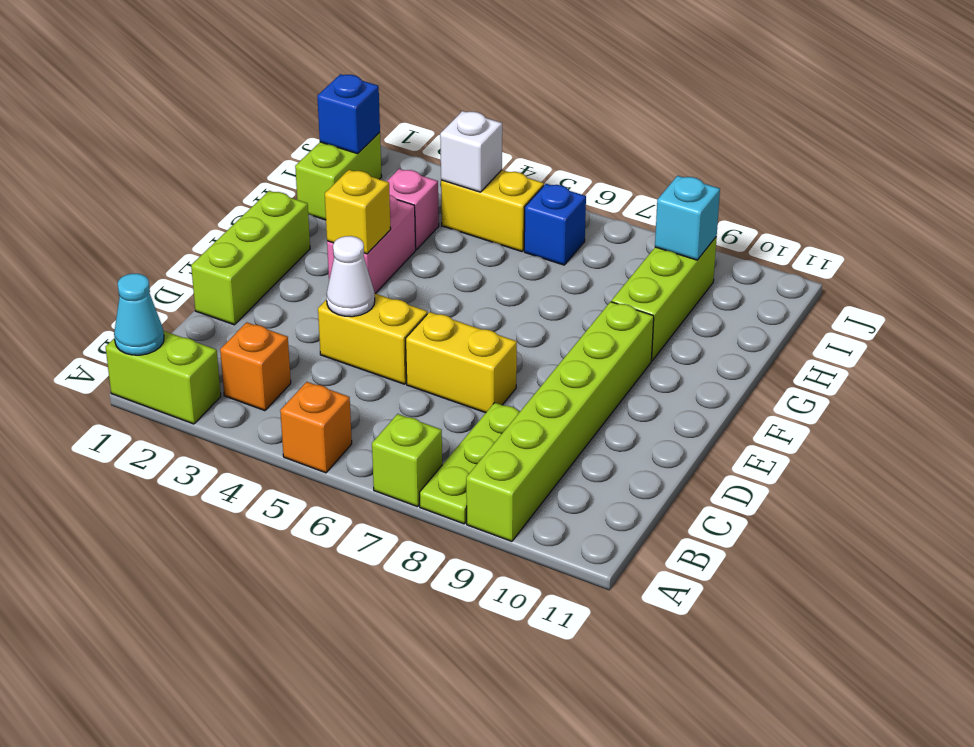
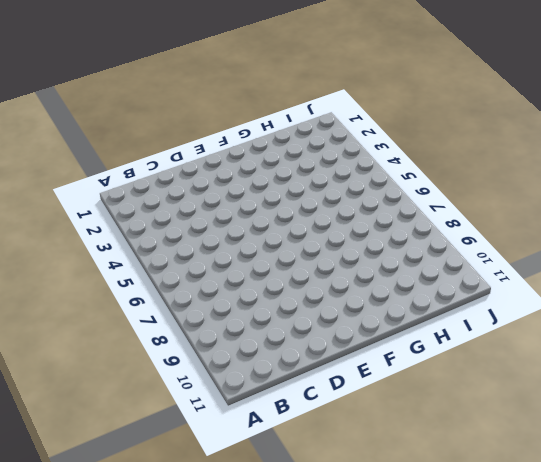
none -> lime 1x2 brick [106,331,221,424]
none -> orange 1x1 brick [280,382,352,473]
none -> lime 1x1 brick [372,414,442,507]

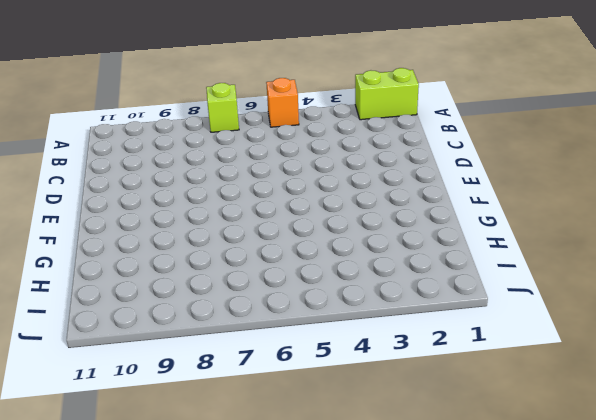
none -> lime 1x3 plate [419,403,520,524]
none -> lime 1x6 brick [466,302,654,541]
none -> orange 1x1 brick [220,322,291,411]

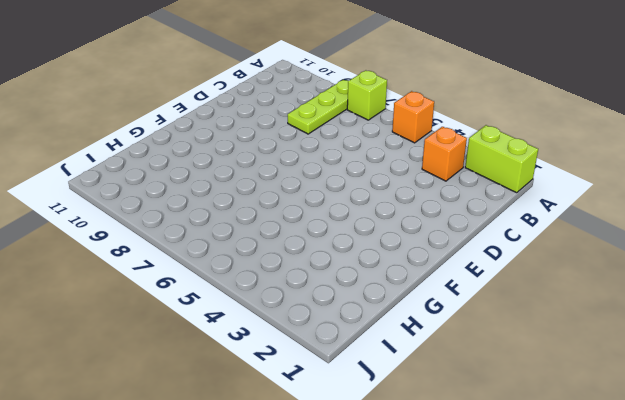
none -> lime 1x6 brick [466,302,654,541]
none -> lime 1x3 brick [191,191,310,325]
none -> yellow 1x2 brick [318,293,427,384]

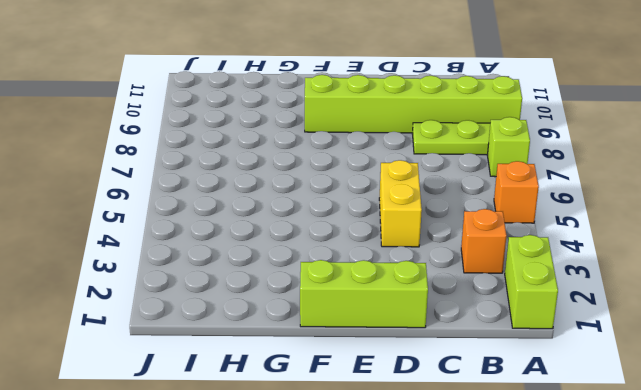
none -> yellow 1x2 brick [406,312,517,413]
none -> pink 1x2 brick [327,195,416,294]
none -> lime 1x3 brick [611,237,717,361]

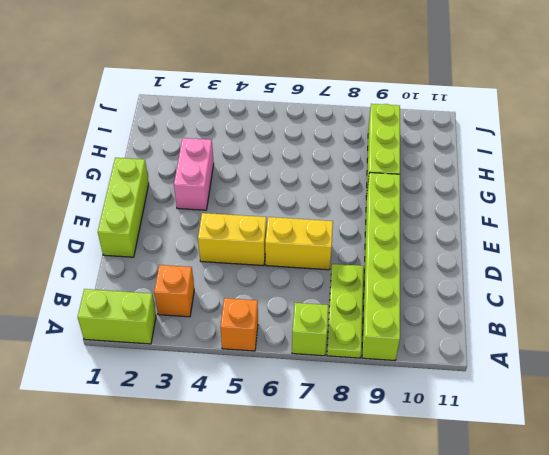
none -> lime 1x2 brick [295,132,382,220]
none -> pink 1x1 brick [387,169,439,250]
none -> yellow 1x2 brick [441,170,544,252]

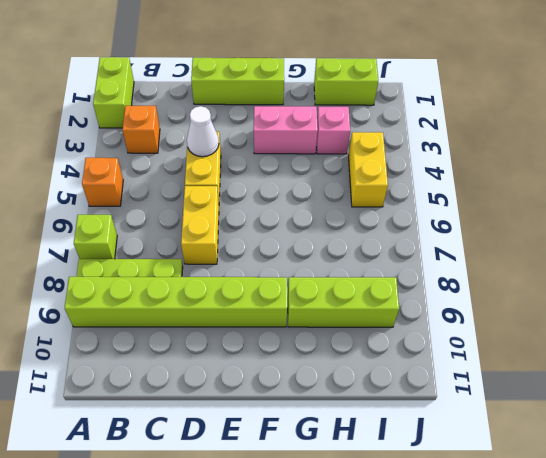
none -> blue 1x1 brick [524,184,586,265]
none -> cyan 1x1 cone [114,274,164,355]
none -> yellow 1x1 brick [325,170,391,254]

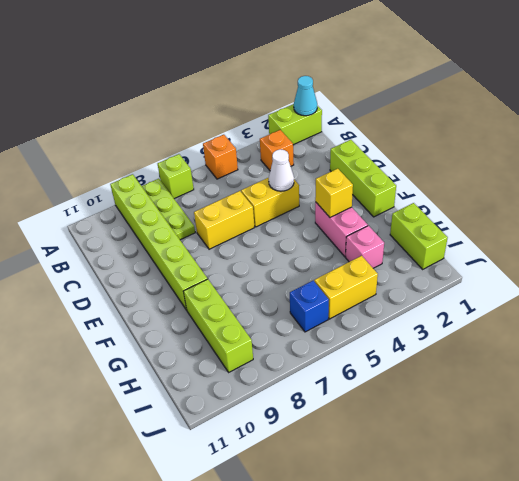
none -> blue 1x1 brick [317,74,380,154]
none -> white 1x1 brick [440,111,502,192]
none -> cyan 1x1 brick [655,176,720,260]

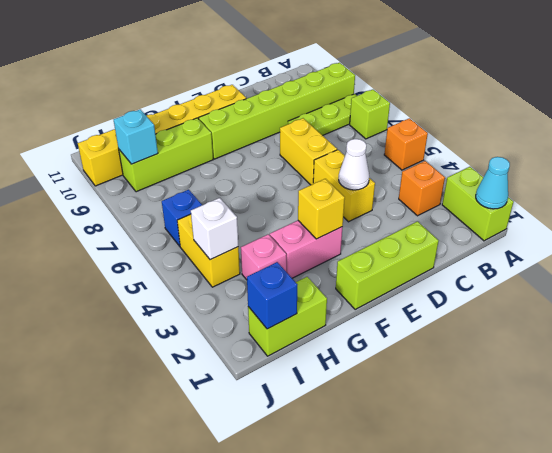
yellow 1x6 brick [78,85,246,186] -> none

